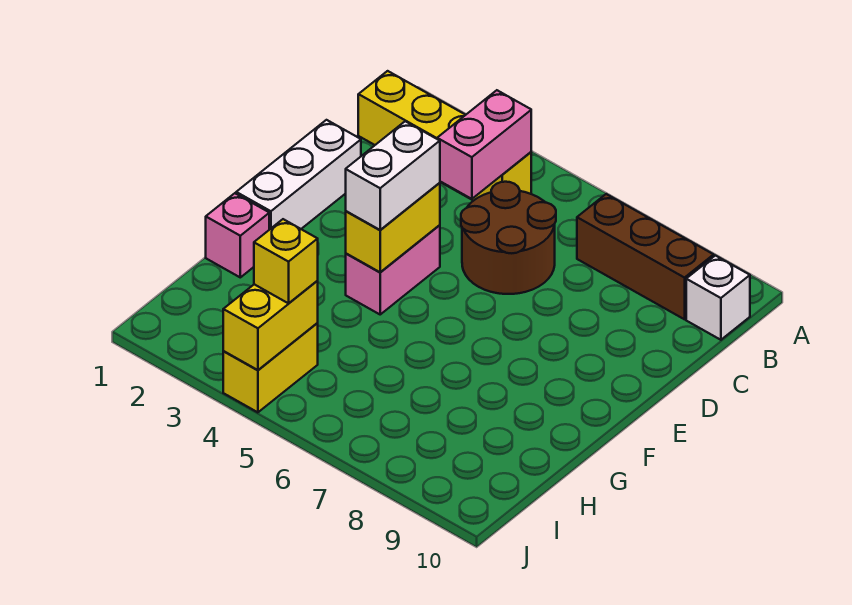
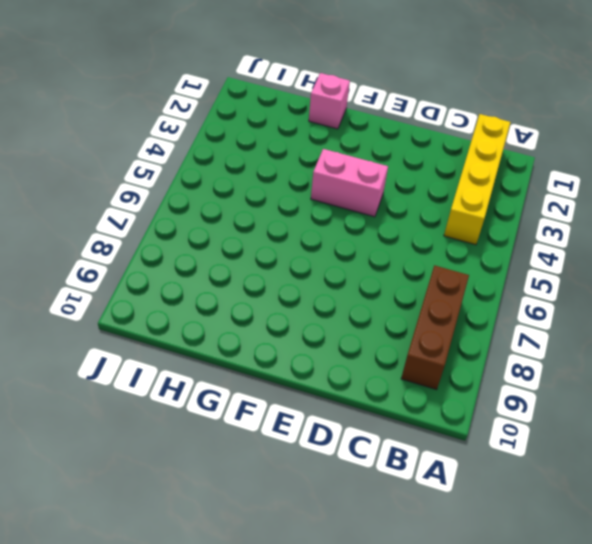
none -> white 1x1 brick [686,256,750,340]
none -> brown 2x2 round brick [461,182,556,294]
none -> white 1x3 brick [236,120,361,230]

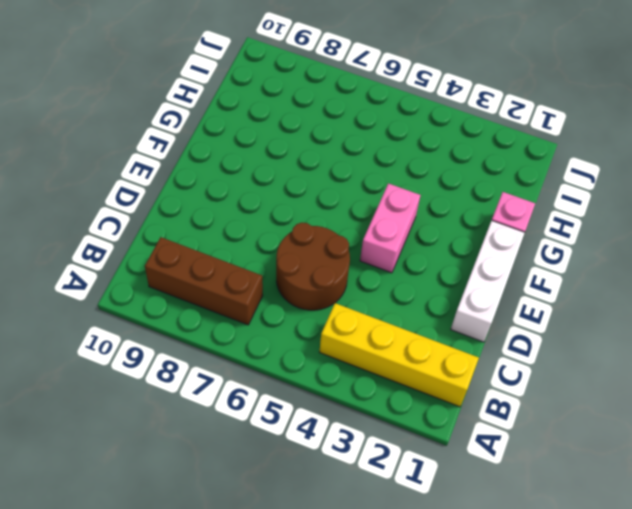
none -> white 1x1 brick [686,256,750,340]
none -> yellow 1x2 brick [223,323,318,412]
none -> pink 1x2 brick [437,90,531,199]

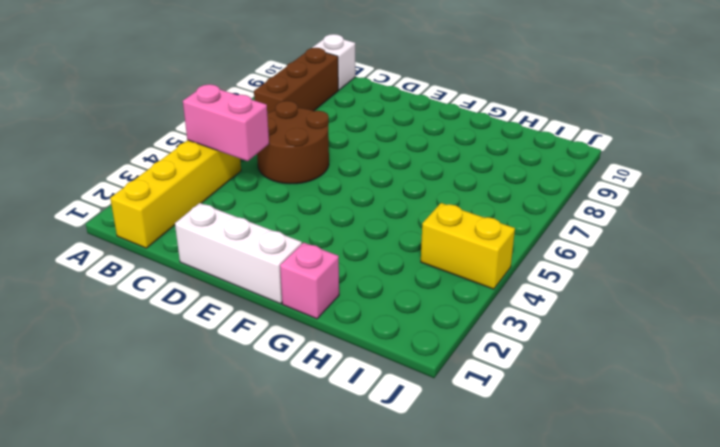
none -> pink 1x2 brick [346,225,440,314]
none -> yellow 1x2 brick [346,183,440,272]
none -> yellow 1x2 brick [223,281,318,370]

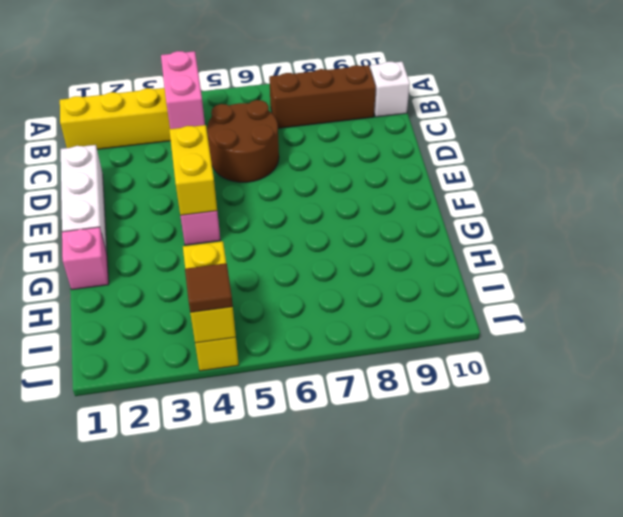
brown 1x1 tile [185,263,233,312] -> none
none -> white 1x2 brick [346,121,440,230]
none -> yellow 1x1 brick [254,219,318,303]

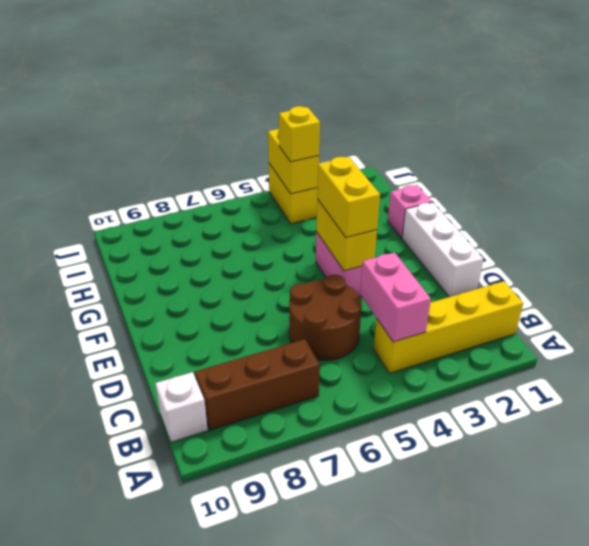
yellow 1x2 brick [317,157,380,237] -> white 1x2 brick [346,121,440,230]

